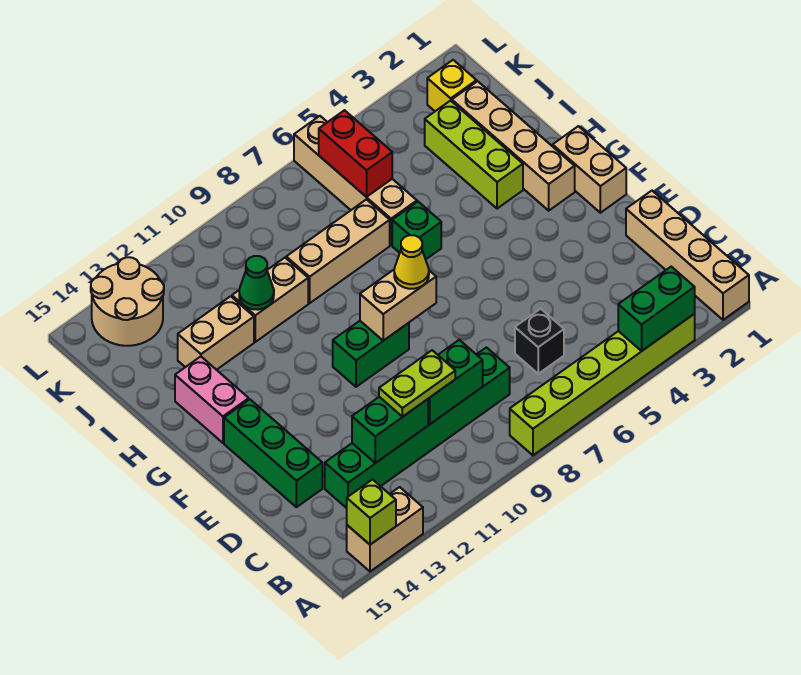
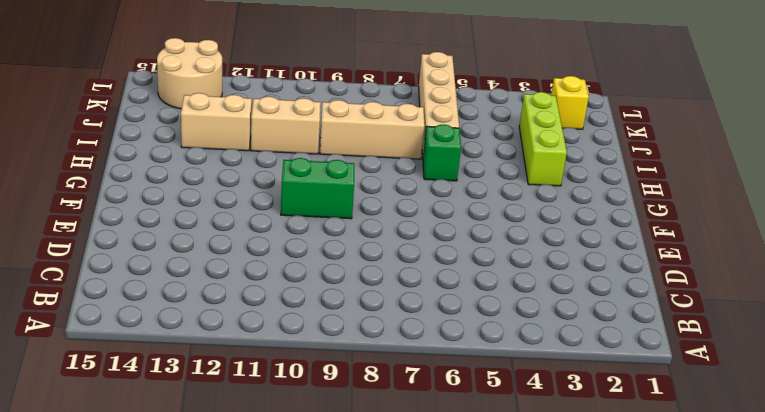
none -> tan 1x4 brick [626,191,749,320]
none -> lime 1x6 brick [510,314,695,455]
none -> tan 1x2 brick [347,487,423,571]

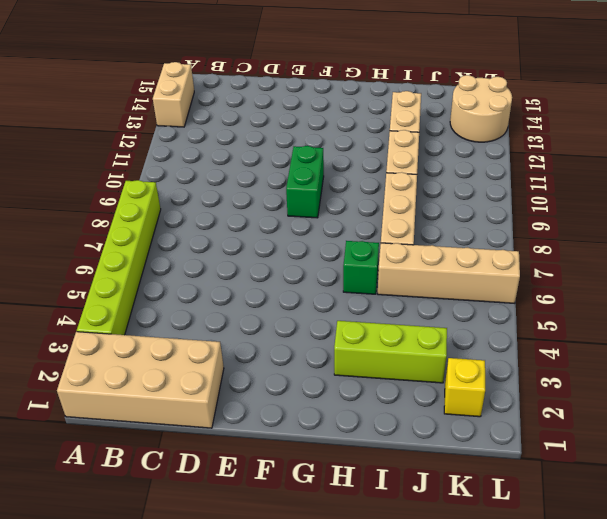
tan 2x4 brick [57,332,224,428] -> tan 1x4 brick [626,191,749,320]
none -> black 1x1 brick [515,309,564,374]
none -> green 1x6 brick [325,347,510,508]
none -> green 1x3 brick [224,399,322,507]

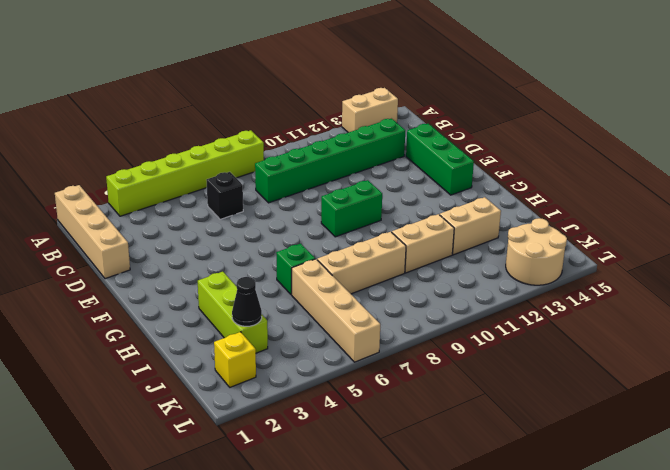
black 1x1 cone [232,277,262,326] -> none
none -> tan 1x2 brick [553,126,626,213]
none -> tan 1x4 brick [452,81,575,211]
none -> pink 1x2 brick [175,357,249,443]

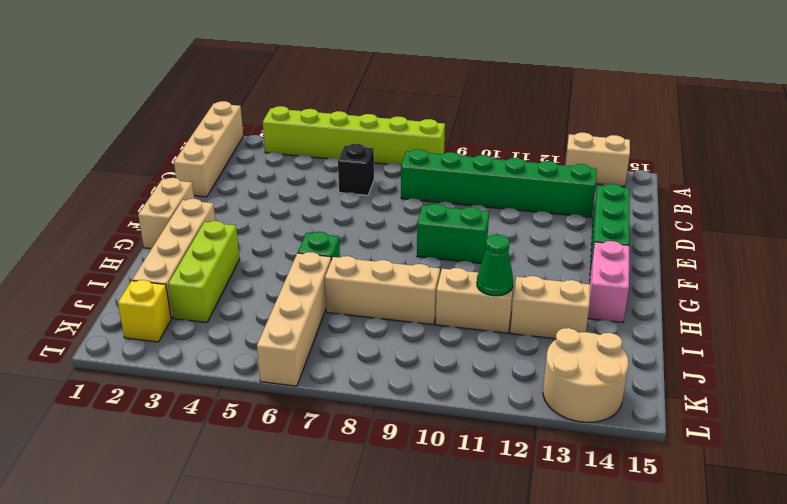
none -> green 1x2 brick [618,267,695,351]
none -> lime 1x1 brick [347,480,396,545]
none -> green 1x2 brick [428,340,483,424]

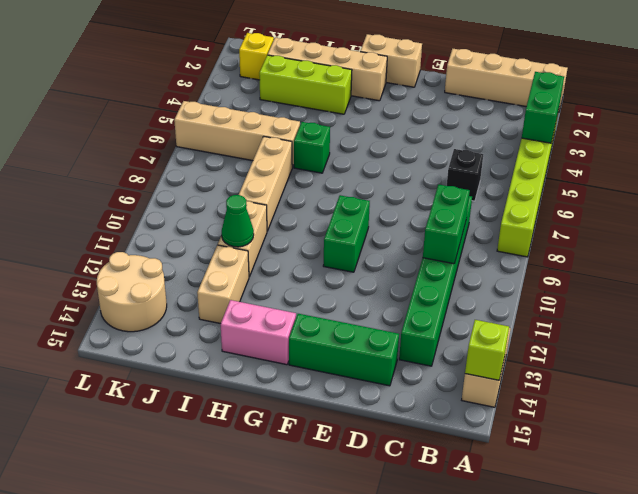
none -> green 1x2 brick [352,397,428,463]
none -> tan 1x2 brick [360,270,436,341]
none -> red 1x2 brick [319,110,392,197]

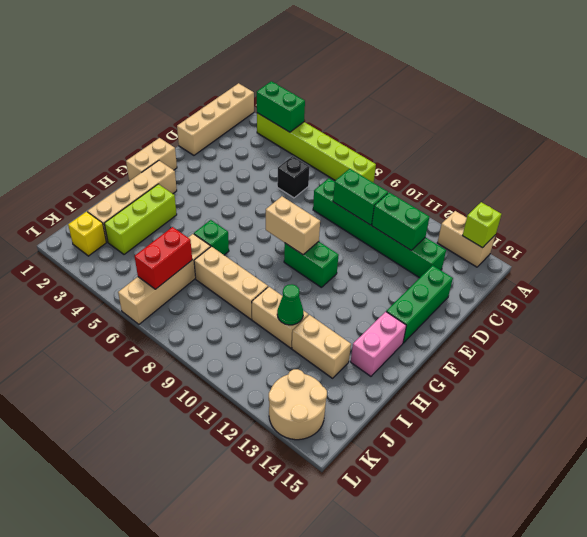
none -> lime 1x2 plate [379,350,455,417]
none -> yellow 1x1 cone [394,235,429,289]

